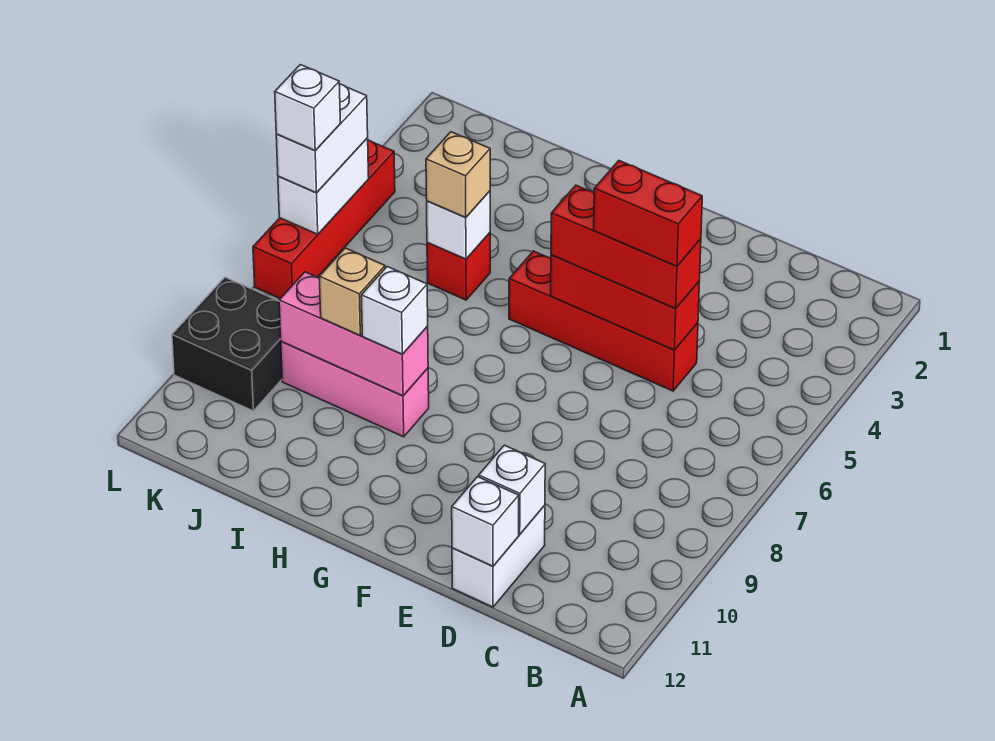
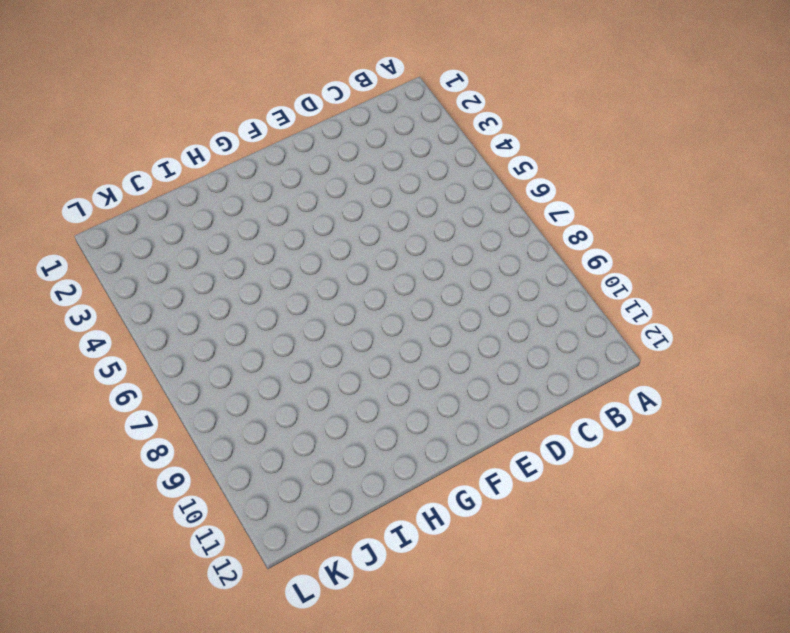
none -> red 1x4 brick [509,251,698,391]
none -> white 1x2 brick [452,505,545,607]
none -> pink 1x3 brick [281,341,429,437]

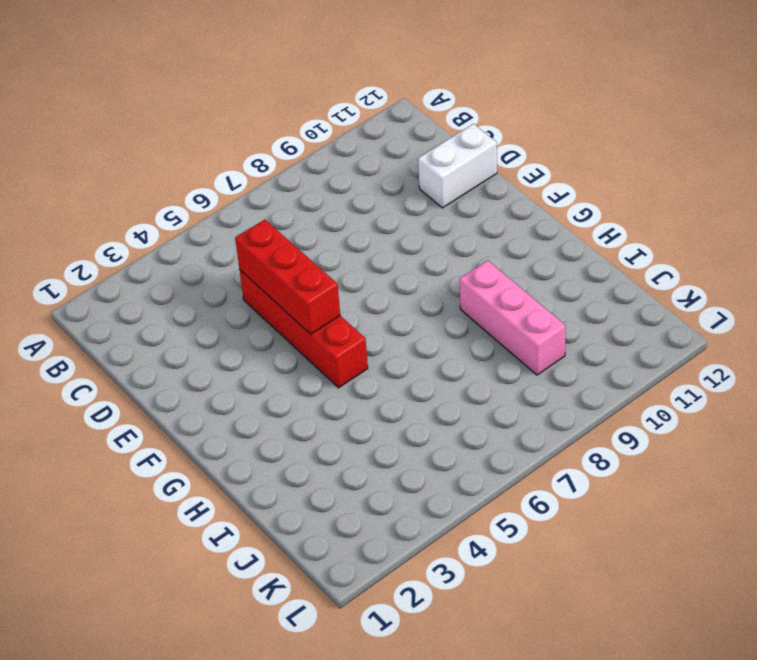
none -> red 1x1 brick [427,233,490,300]
none -> black 2x2 brick [172,277,282,411]
none -> red 1x4 brick [253,140,395,299]

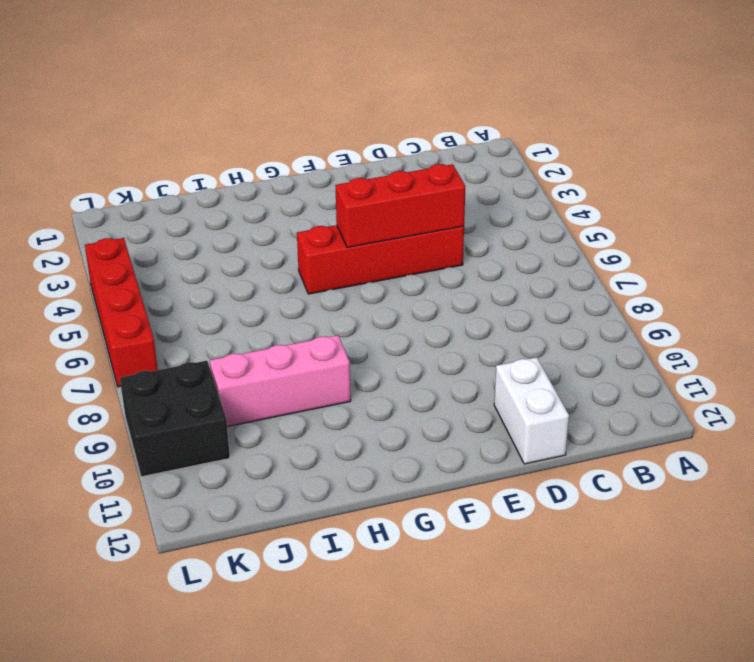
none -> red 1x1 brick [427,233,490,300]
none -> white 1x1 brick [479,445,545,534]
none -> white 1x1 brick [452,477,519,566]

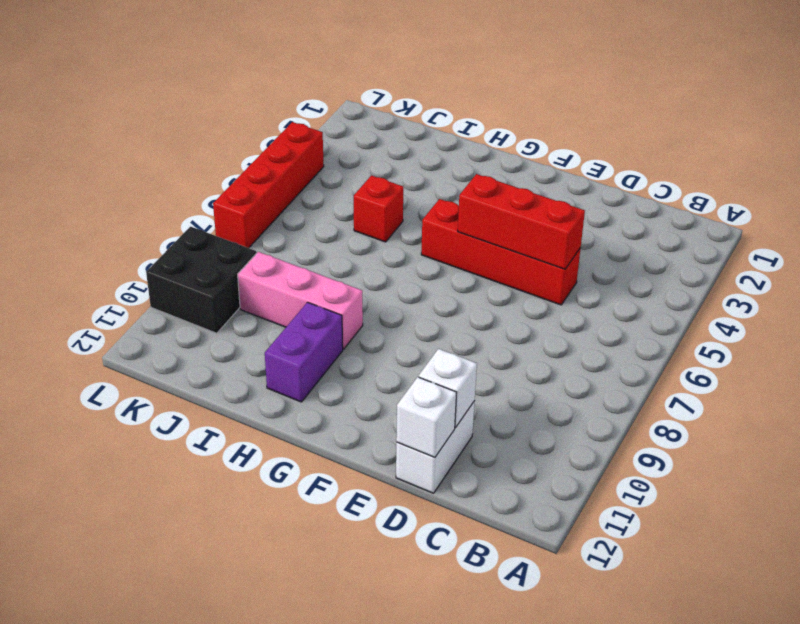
purple 1x2 brick [265,302,343,402] -> none
none -> pink 1x3 brick [279,272,428,396]
none -> white 1x1 brick [427,191,490,259]
none -> white 1x2 brick [278,138,369,234]

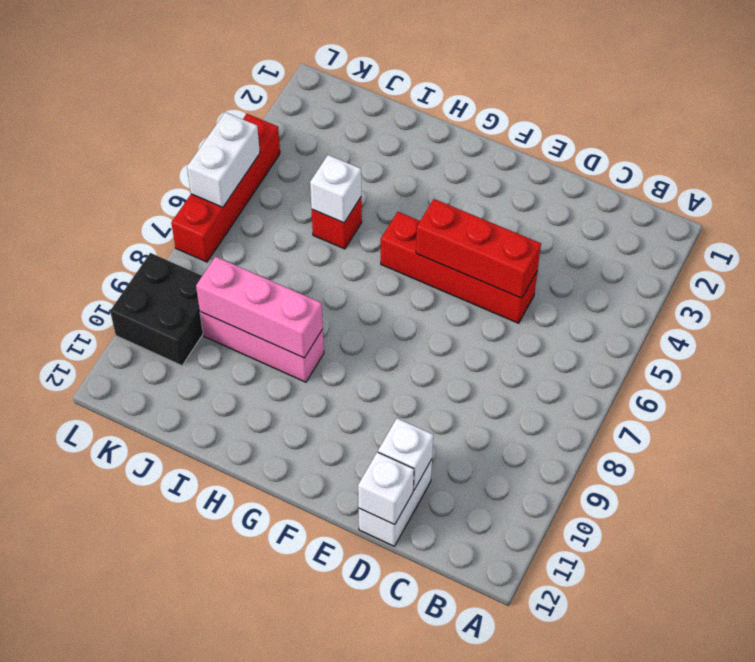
none -> red 1x3 brick [551,185,701,308]
none -> white 1x1 brick [361,267,428,354]
none -> tan 1x1 brick [426,132,490,218]

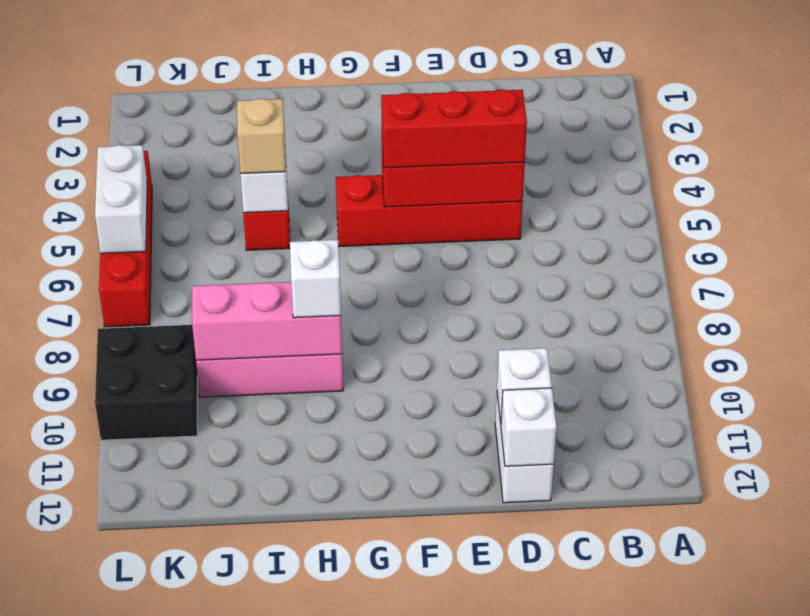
none -> tan 1x1 brick [319,248,385,335]
none -> white 1x2 brick [276,84,368,193]
none -> red 1x2 brick [594,161,702,266]

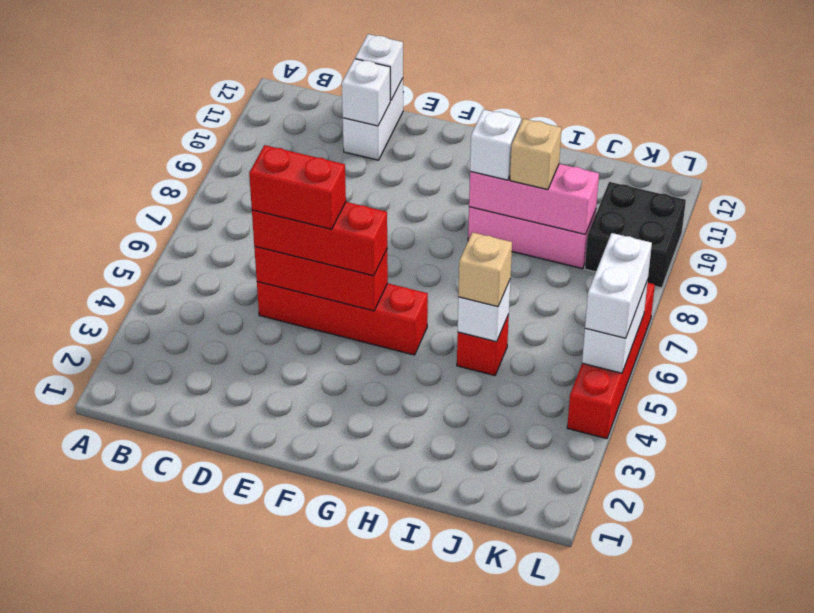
none -> white 1x1 brick [275,65,340,151]

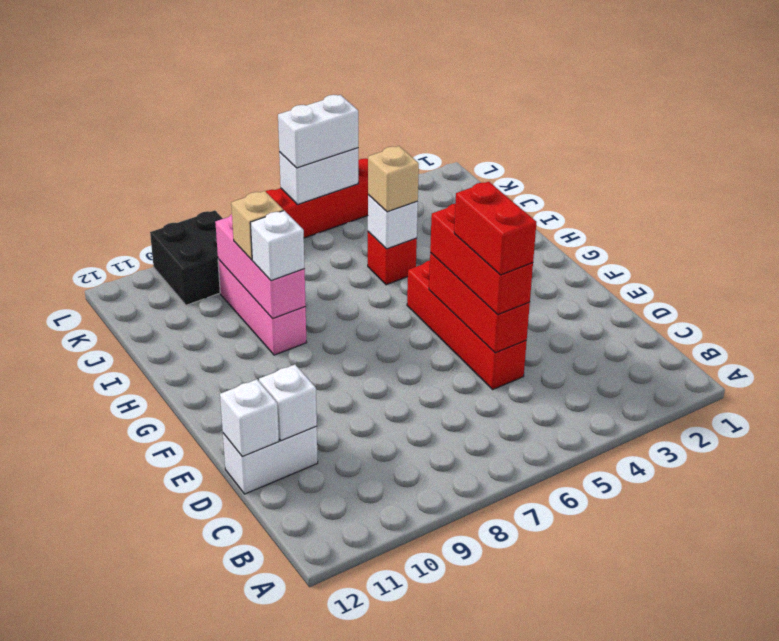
none -> white 1x1 brick [275,65,340,151]

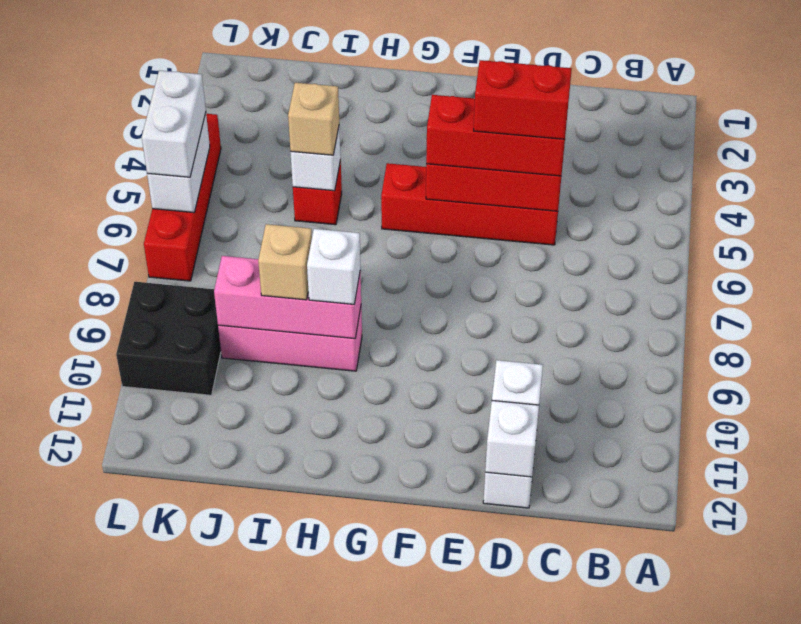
none -> white 1x1 brick [275,65,340,151]

